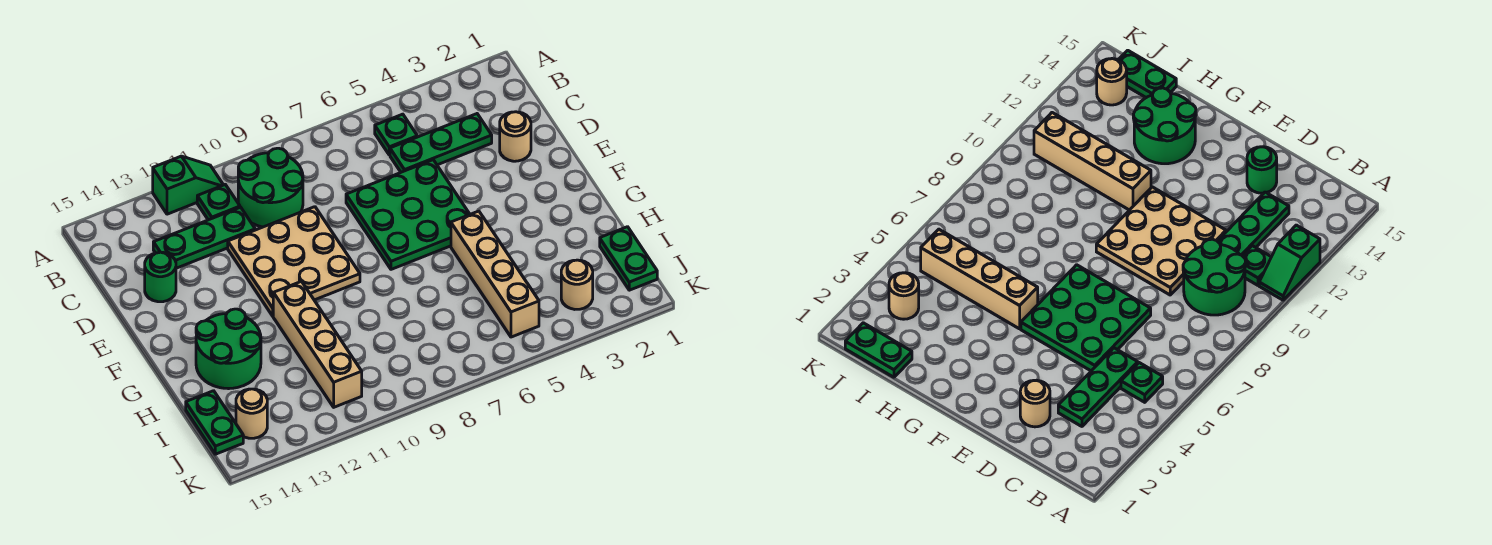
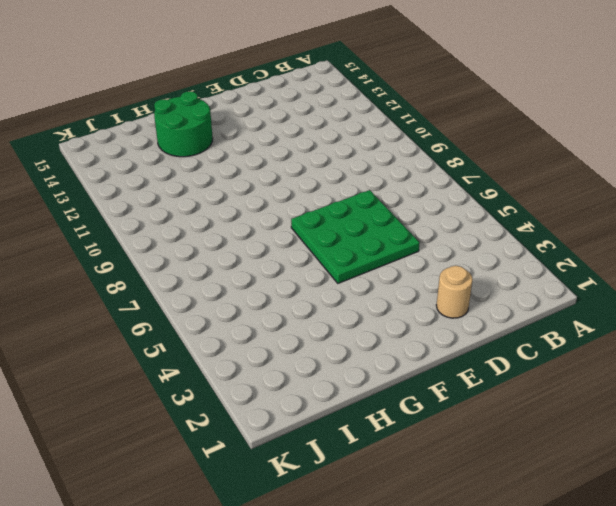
none -> green 1x2 slope [153,156,223,214]
none -> green 1x1 plate [375,114,417,155]
none -> green 2x2 round brick [238,148,303,227]

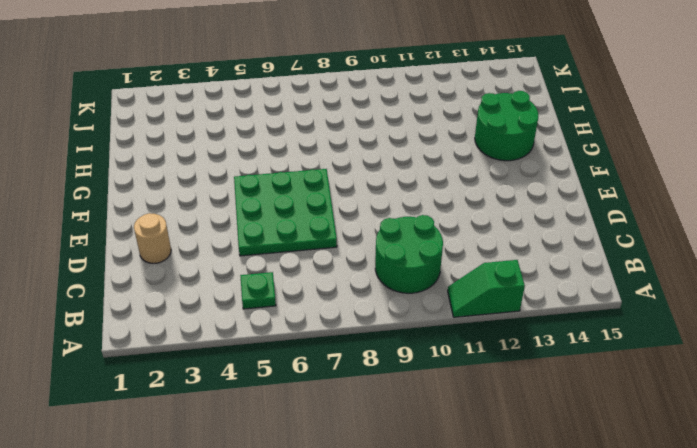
none -> green 1x1 plate [197,185,240,220]
none -> green 1x3 plate [390,114,492,172]
none -> green 1x3 plate [153,207,255,268]

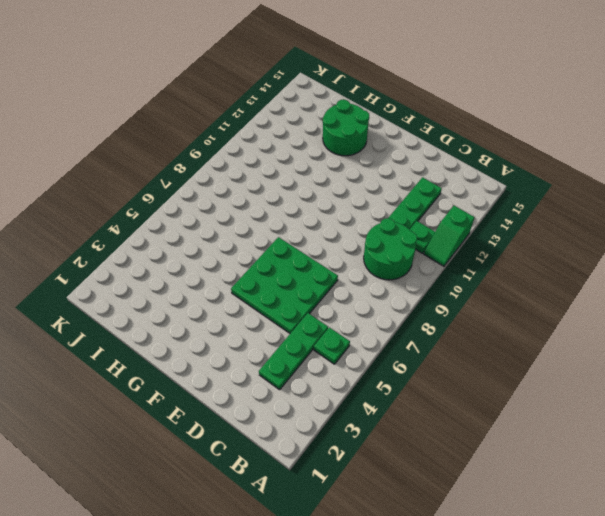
none -> tan 1x1 round brick [500,112,531,161]
none -> tan 3x3 plate [228,207,360,316]
none -> green 1x1 round brick [145,252,176,302]

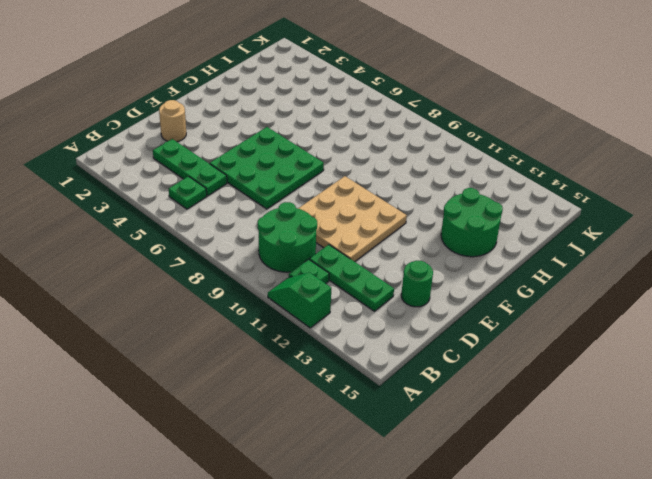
none -> tan 1x4 brick [451,211,539,337]
none -> tan 1x4 brick [273,281,362,407]
none -> green 1x2 plate [600,227,657,290]

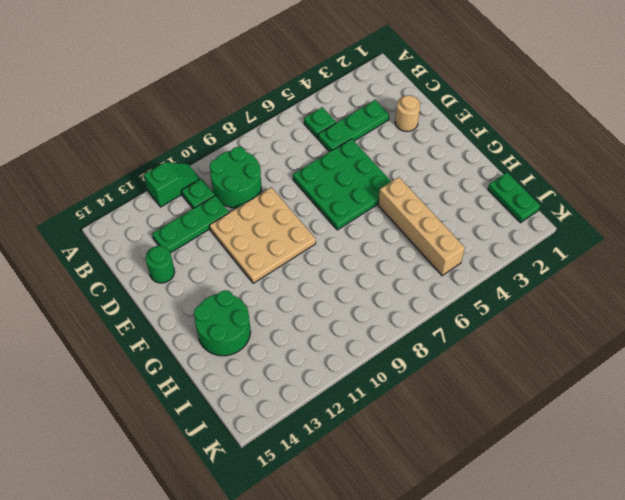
none -> tan 1x4 brick [273,281,362,407]
none -> green 1x2 plate [186,391,243,454]
none -> tan 1x1 round brick [561,260,593,309]

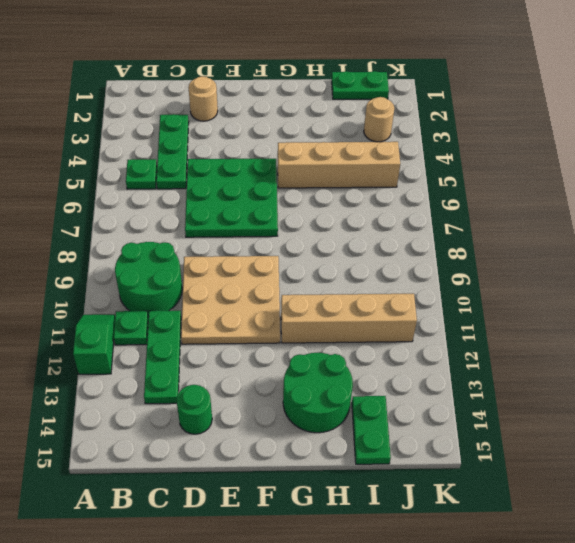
green 1x2 plate [352,396,391,464] -> green 1x2 plate turned to [186,391,243,454]
none -> tan 1x1 round brick [236,389,267,438]

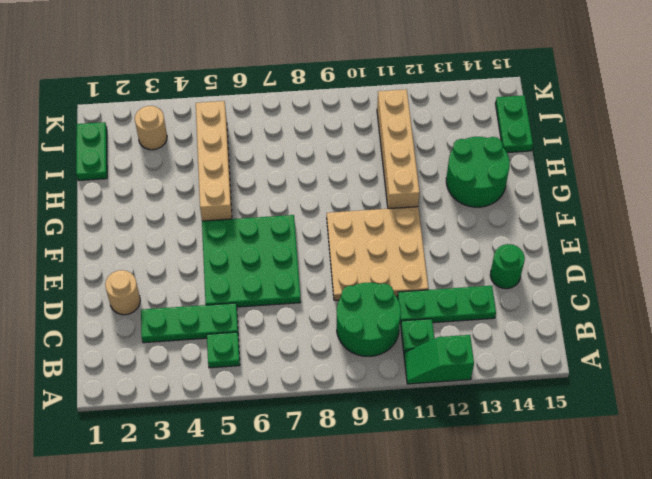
none -> tan 1x1 round brick [236,389,267,438]

